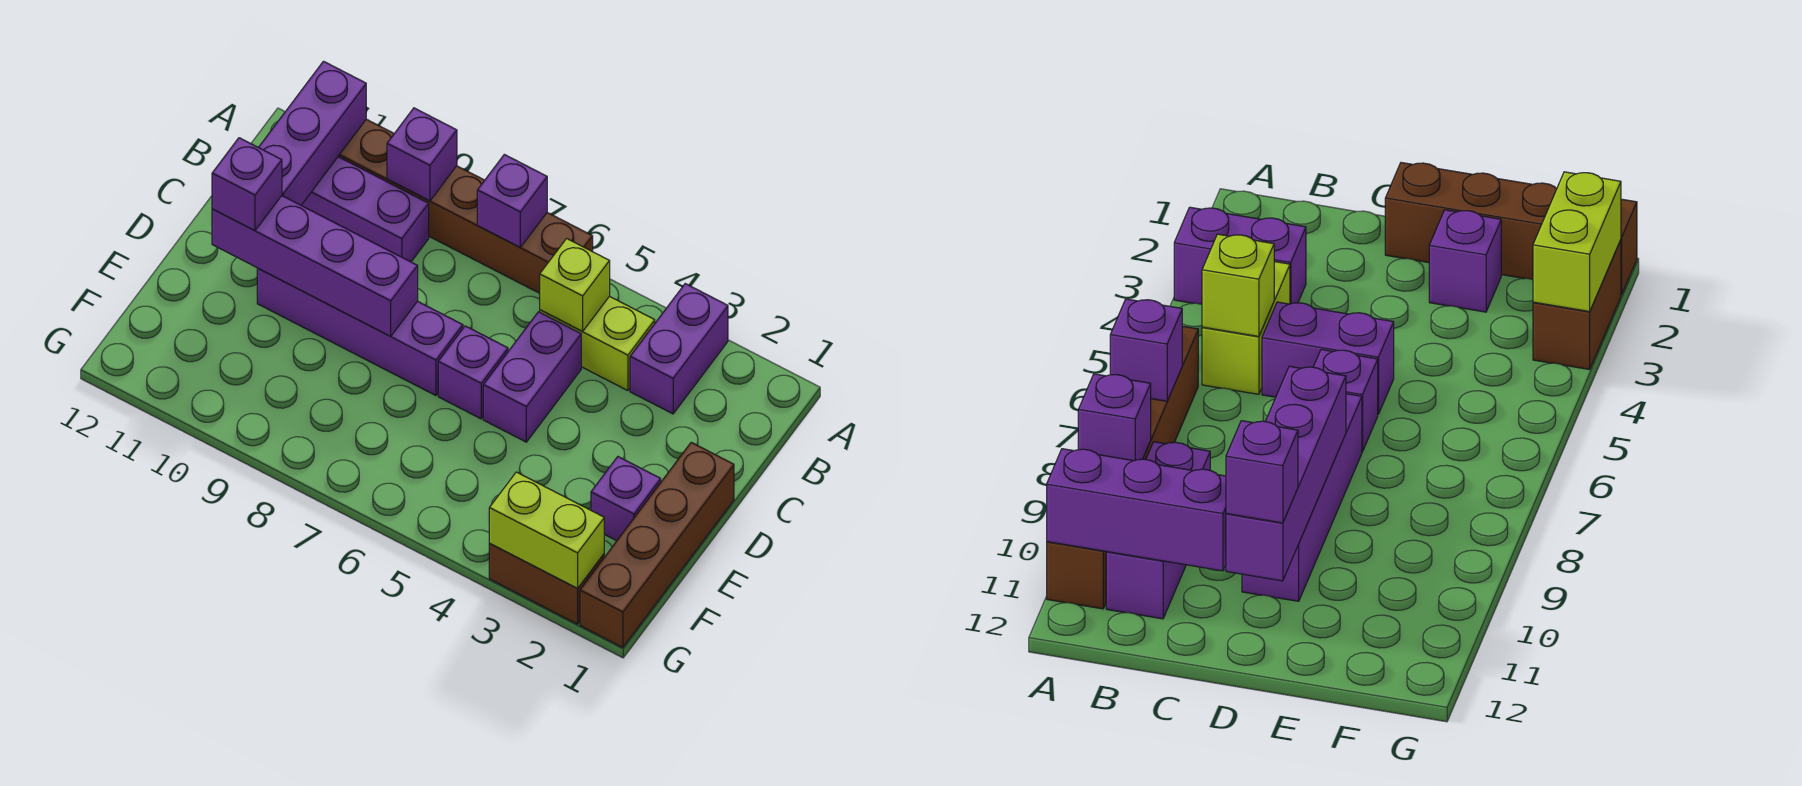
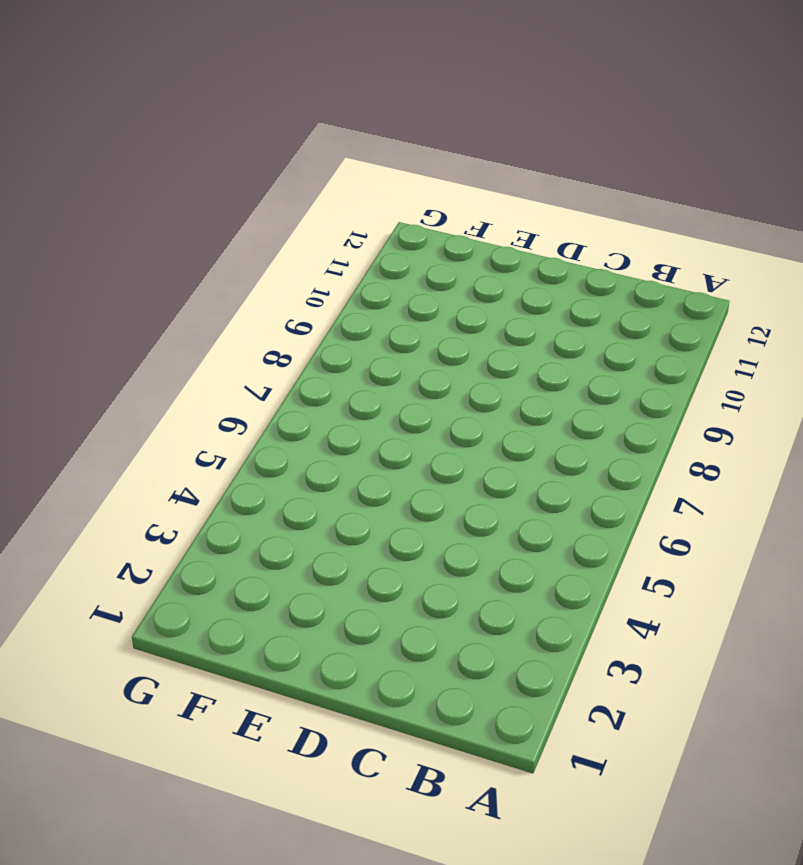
none -> purple 1x2 brick [630,284,728,414]
none -> brown 1x6 brick [338,119,593,293]
none -> lime 1x2 brick [540,296,655,391]

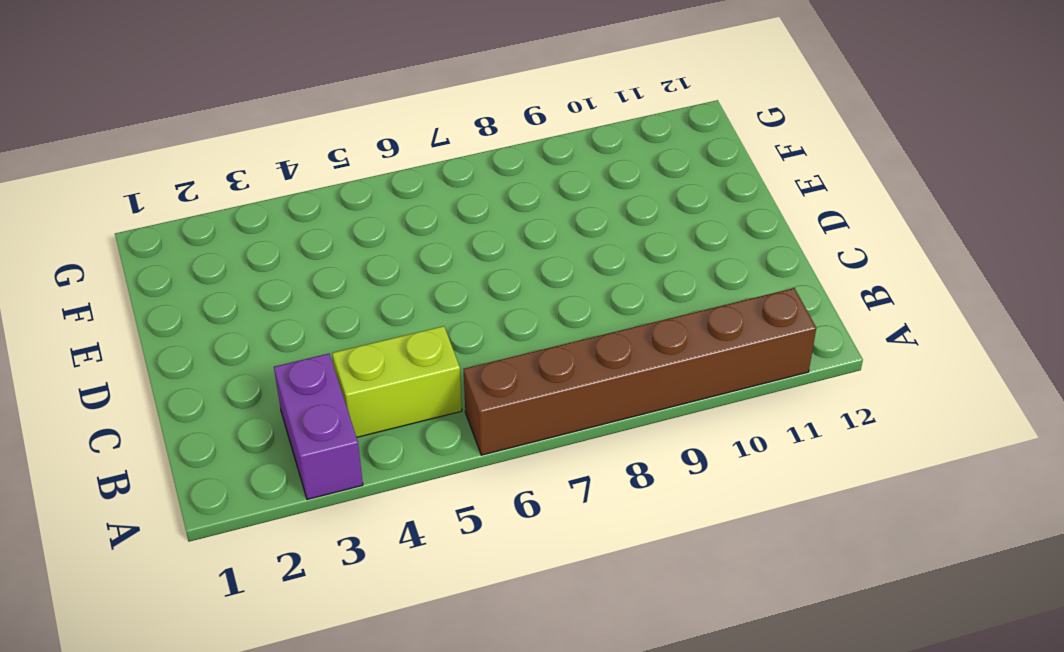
none -> purple 1x3 brick [301,157,429,262]
none -> purple 1x2 brick [483,312,581,442]
none -> brown 1x4 brick [580,442,734,648]

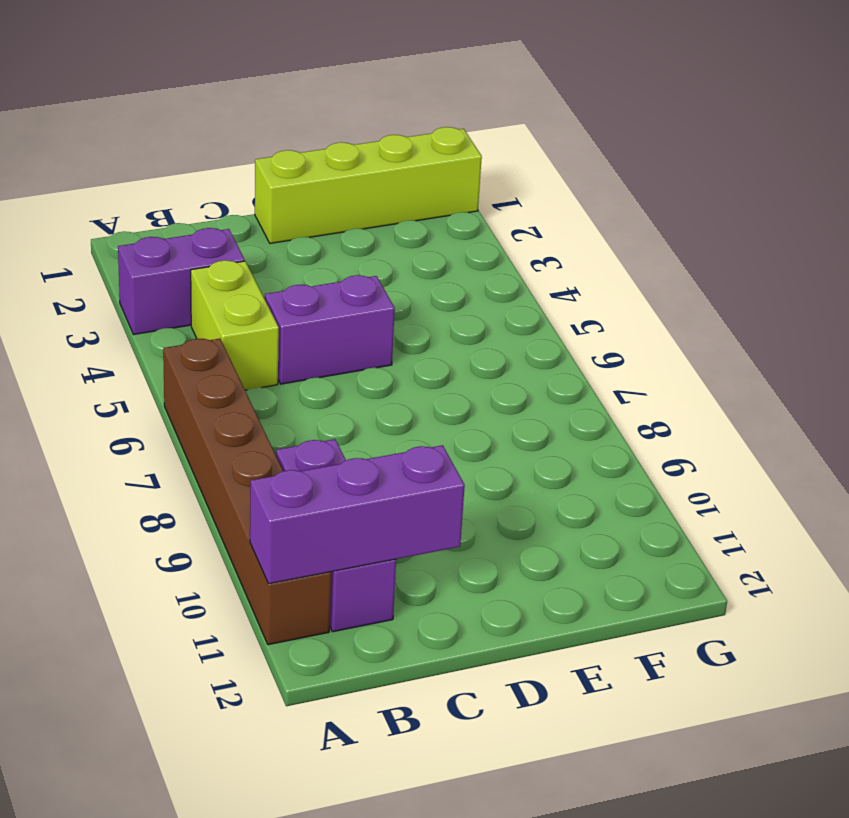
lime 1x4 brick [255,127,482,243] -> brown 1x4 brick [580,442,734,648]
none -> purple 1x1 brick [438,326,508,419]
none -> purple 1x4 brick [257,268,463,396]
none -> purple 1x1 brick [591,457,661,541]

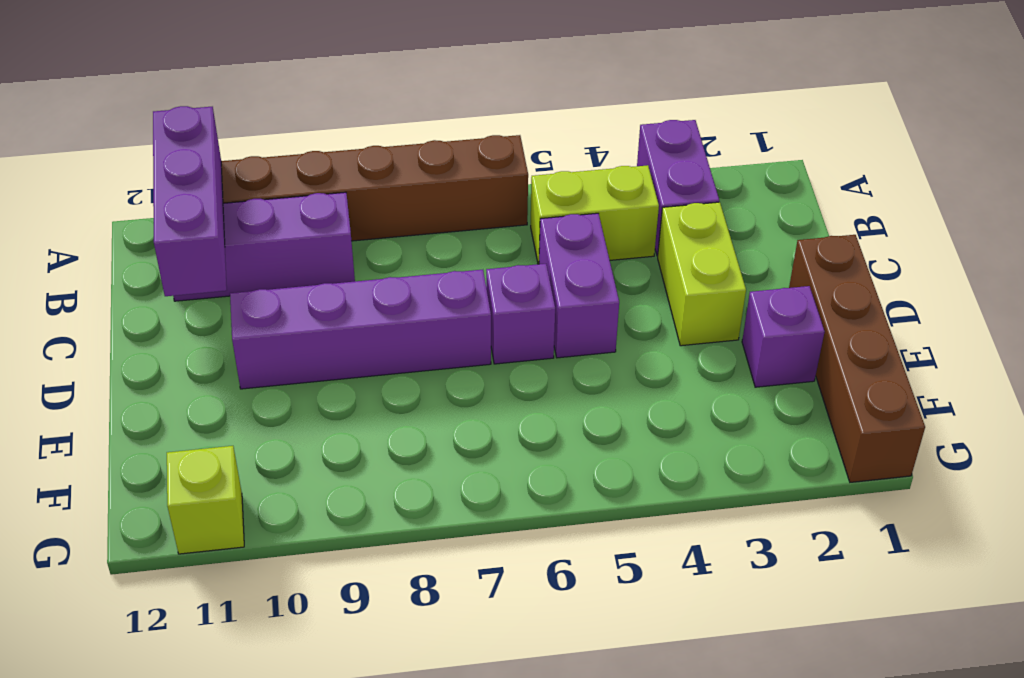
lime 1x2 brick [658,202,746,346] -> lime 1x2 brick turned to [489,472,604,588]
lime 1x1 brick [167,446,244,554] -> lime 1x1 brick moved to [540,238,610,332]
none -> brown 1x2 brick [489,544,604,624]
none -> purple 1x1 brick [477,154,547,247]
none -> purple 1x1 brick [387,108,457,201]

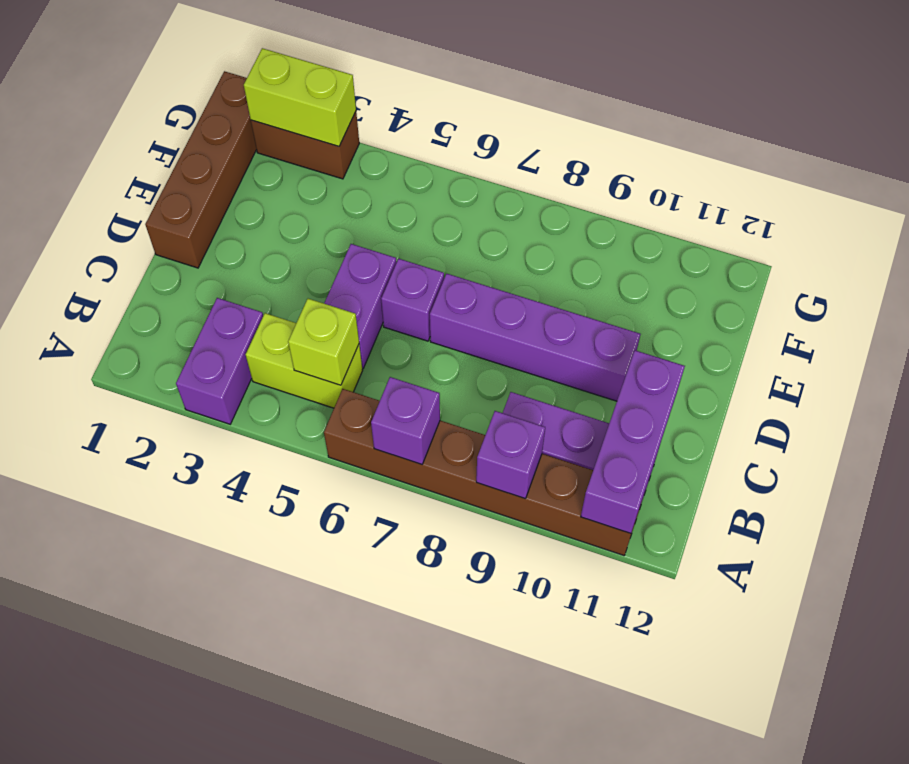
none -> purple 1x1 brick [591,457,661,541]
none -> purple 1x4 brick [212,196,418,336]
none -> purple 1x1 brick [212,138,282,230]

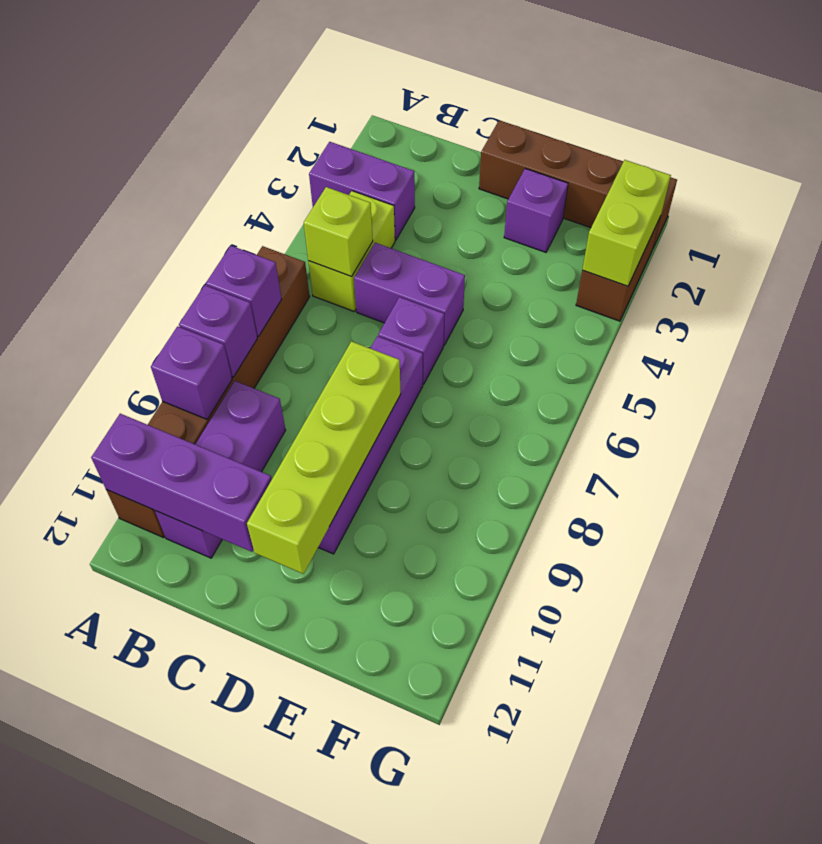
purple 1x1 brick [179,285,257,377] -> purple 1x1 brick moved to [212,138,282,230]
lime 1x4 brick [247,341,401,574] -> purple 1x4 brick [212,196,418,336]

